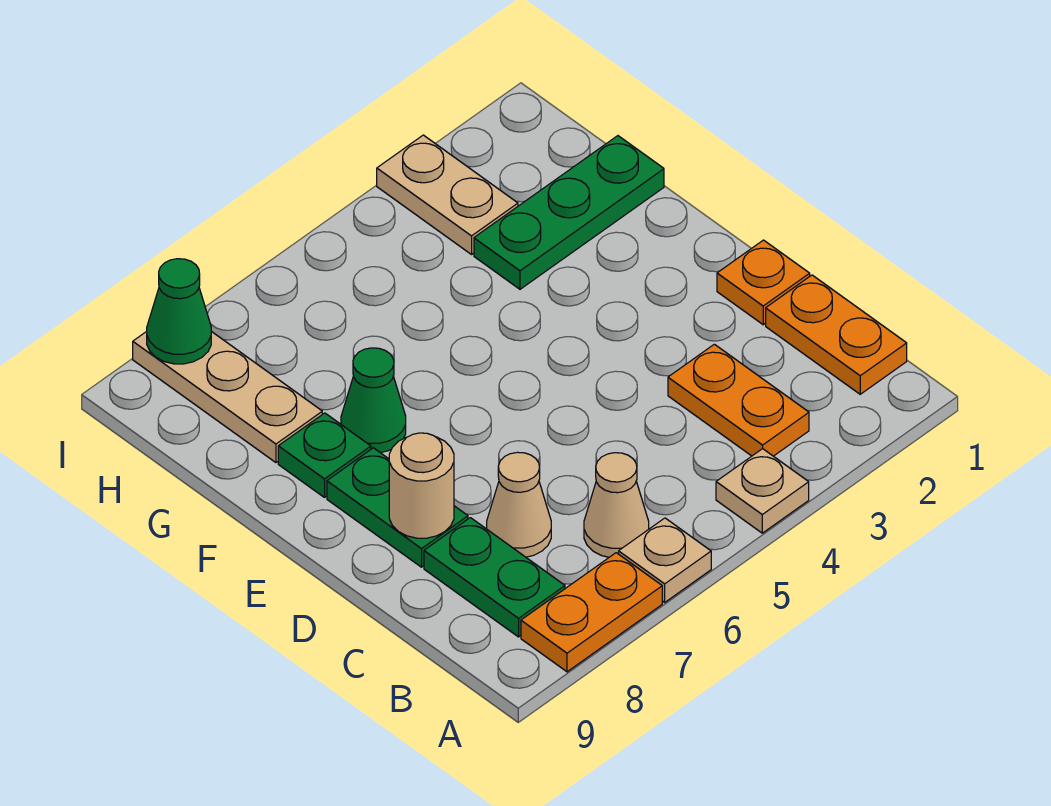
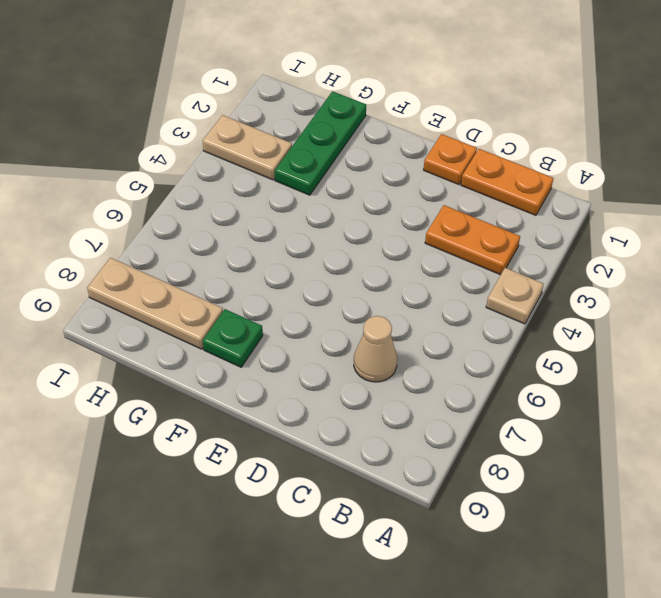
none -> tan 1x1 plate [619,518,711,602]
none -> orange 1x2 plate [521,553,662,672]
none -> tan 1x1 cone [584,453,649,557]

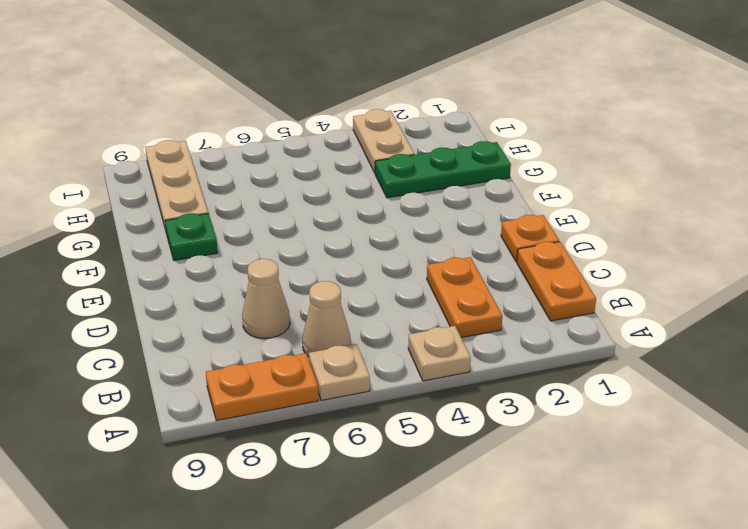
none -> green 1x2 plate [424,518,565,637]
none -> green 1x2 plate [327,448,468,567]
none -> green 1x1 cone [341,348,406,453]

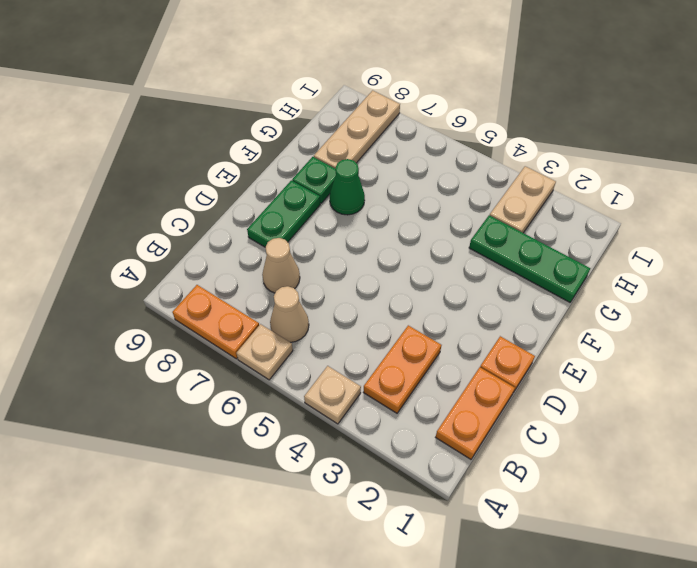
none -> green 1x2 plate [424,518,565,637]
none -> tan 1x1 round brick [389,433,454,538]
none -> green 1x1 cone [147,259,211,364]

